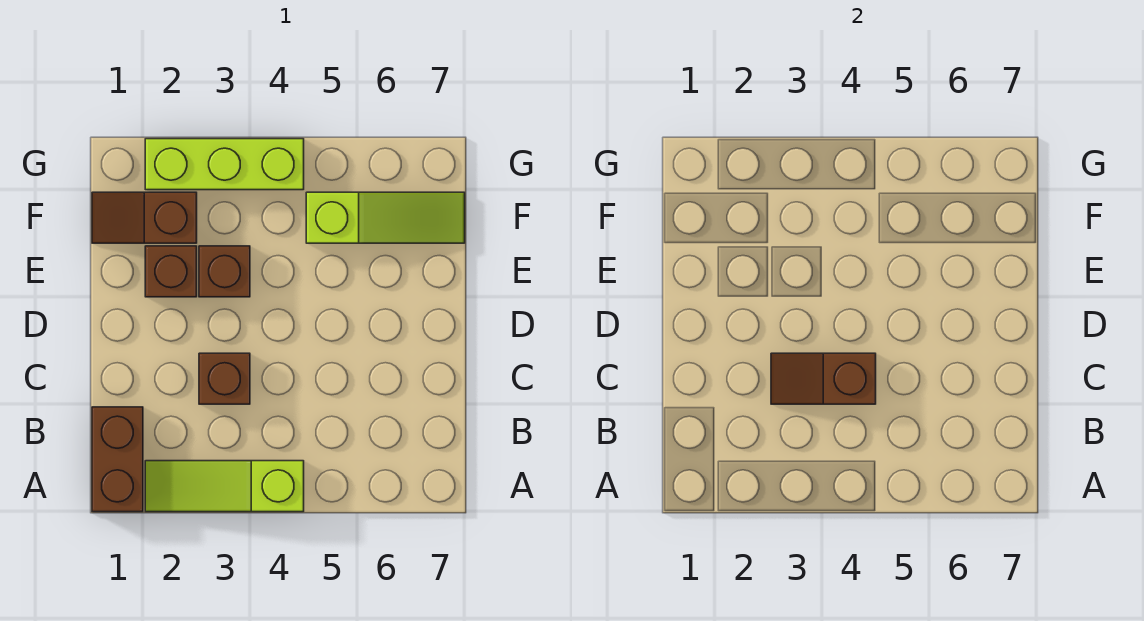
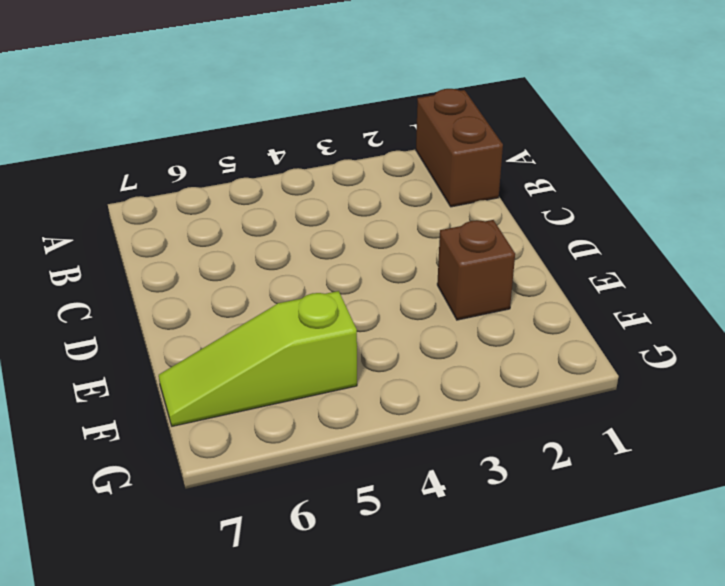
none -> lime 1x3 slope [145,461,304,512]
none -> brown 1x1 brick [199,353,250,404]

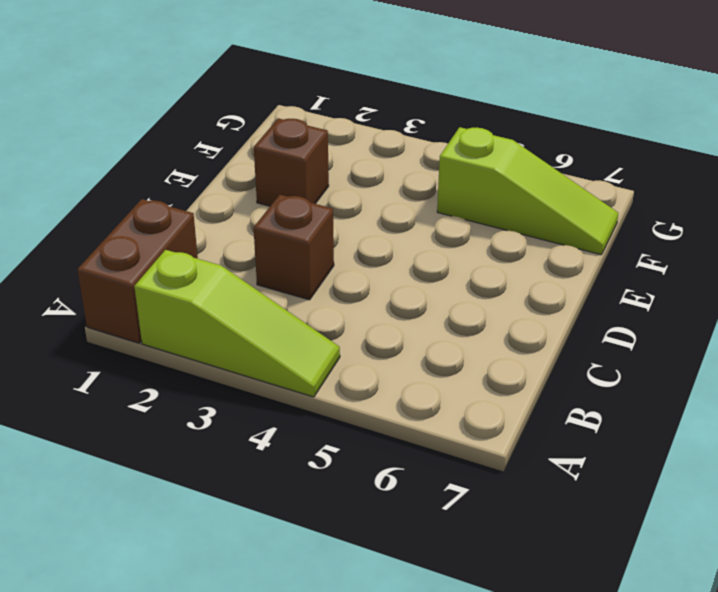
lime 1x3 slope [134,250,340,397] -> lime 1x3 slope turned to [145,461,304,512]
none -> brown 1x1 brick [199,246,250,297]
none -> brown 1x2 slope [92,192,197,243]

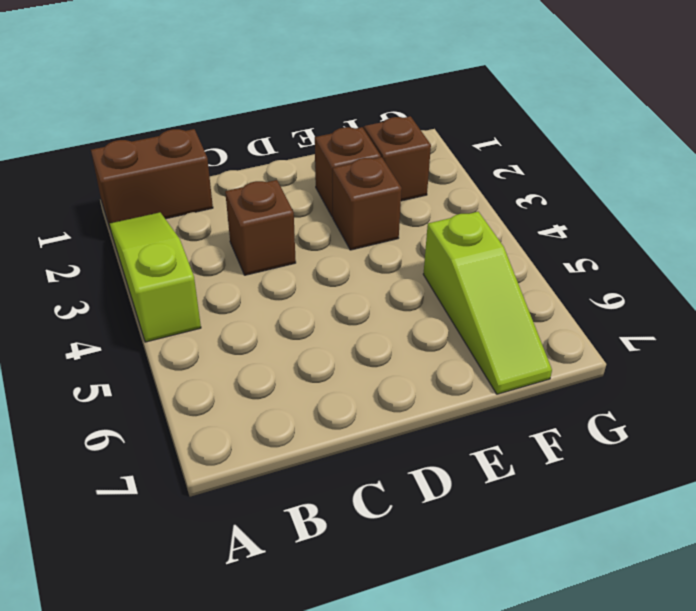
none -> lime 1x3 brick [145,139,304,190]
none -> brown 1x2 slope [771,353,876,404]

